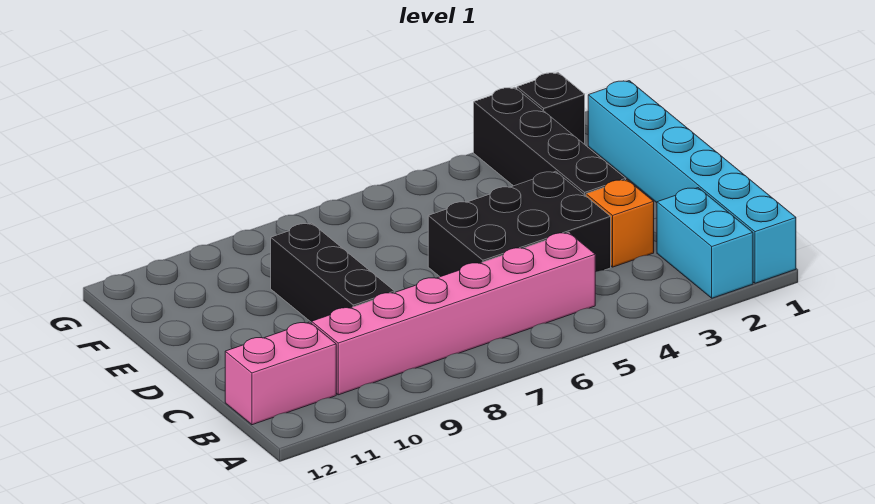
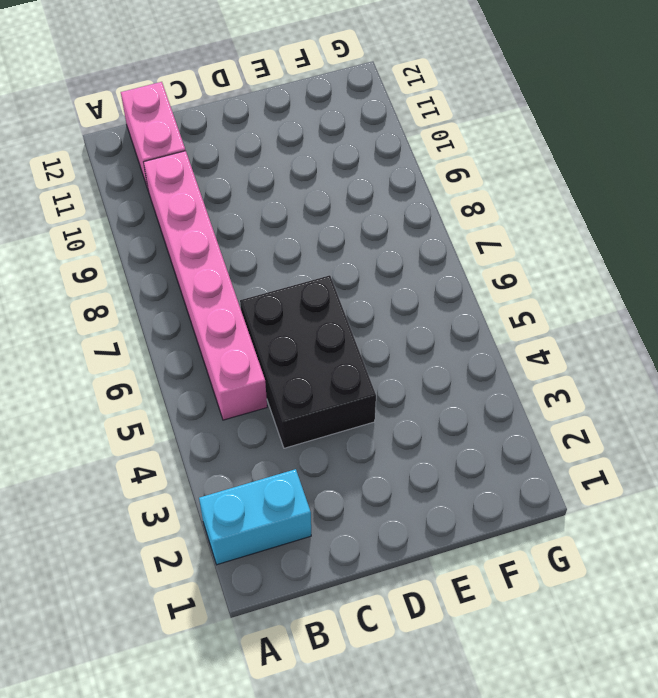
none -> cyan 1x6 brick [588,81,796,283]
none -> orange 1x1 brick [586,180,654,267]

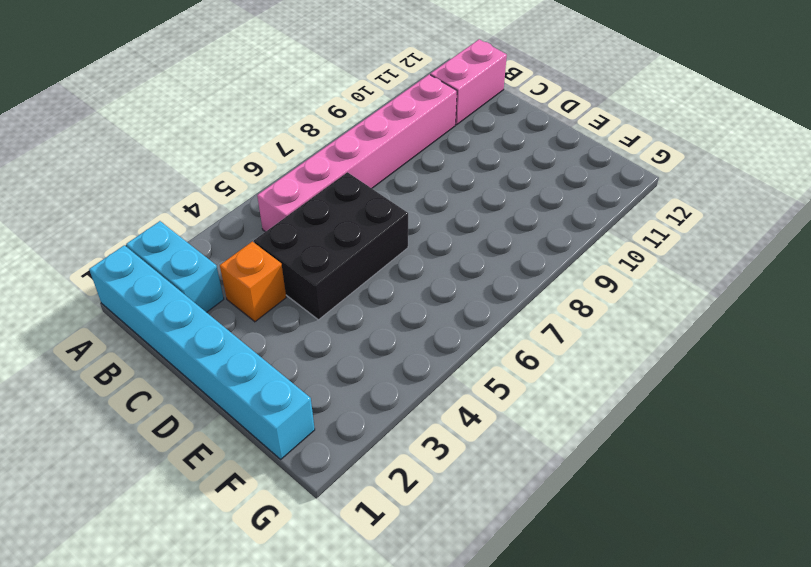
none -> black 1x3 brick [271,223,395,323]
none -> black 1x4 brick [474,87,626,196]

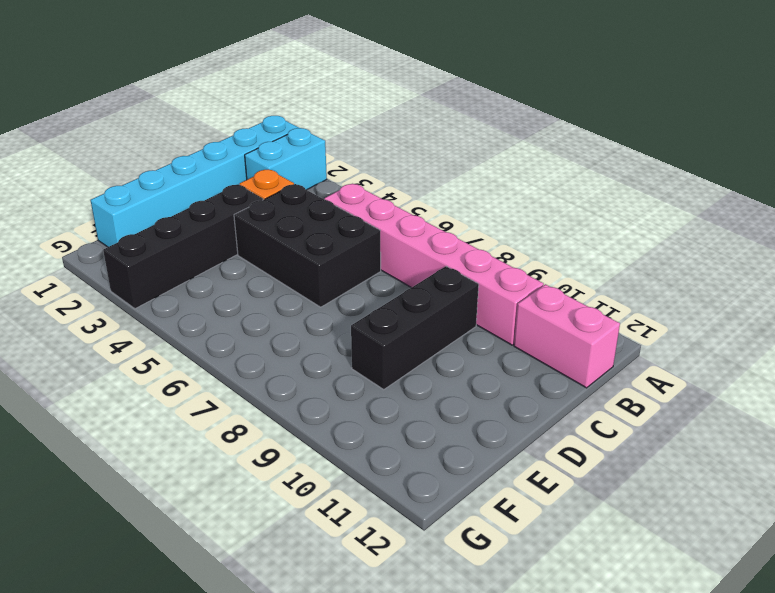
none -> black 1x1 brick [517,73,585,144]

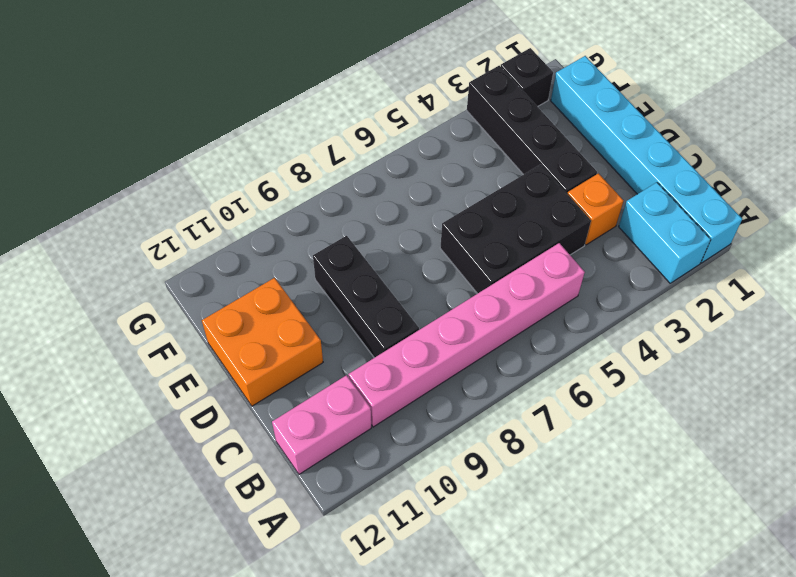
orange 2x2 brick [202,278,323,406] -> none

